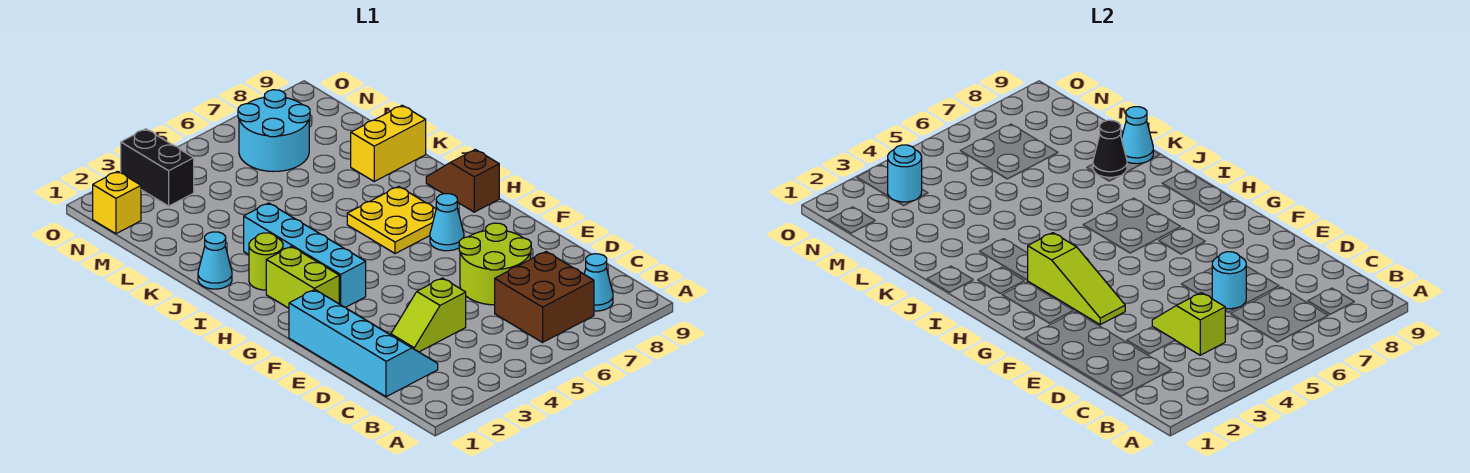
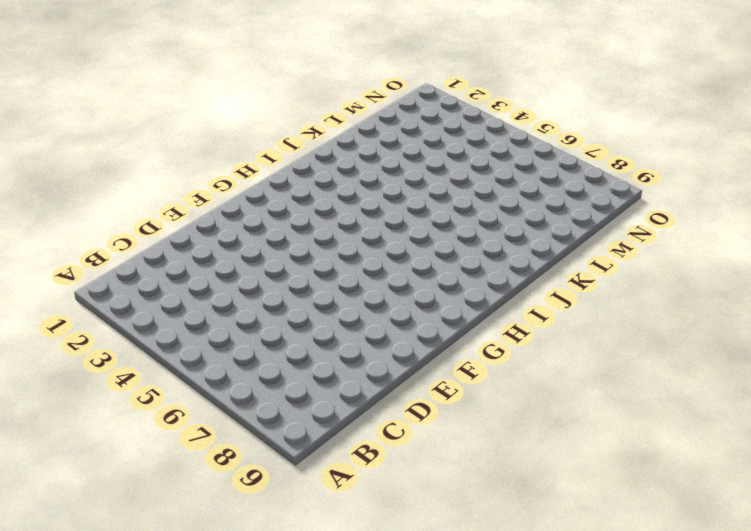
none -> brown 2x2 brick [495,252,594,342]
none -> cyan 1x1 cone [584,254,613,311]
none -> cyan 2x4 slope [289,289,438,397]

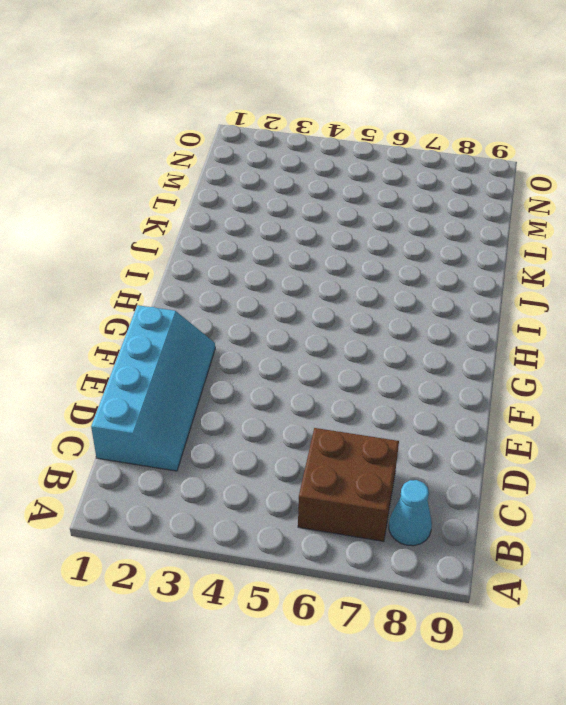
none -> lime 1x2 slope [391,278,466,352]
none -> lime 2x2 round brick [459,223,531,305]
none -> lime 1x2 brick [266,246,339,308]

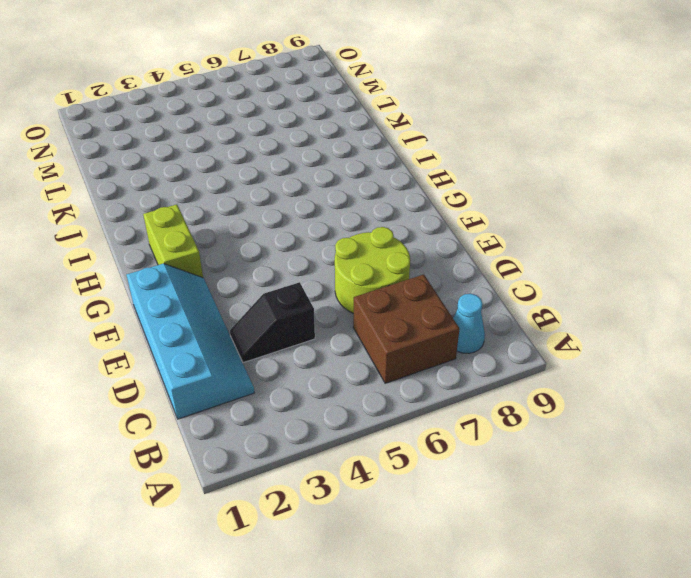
black 1x2 slope [230,282,315,363] -> lime 1x2 slope [391,278,466,352]
none -> cyan 1x4 brick [244,203,366,308]
none -> cyan 1x1 cone [430,194,464,251]
none -> yellow 2x2 plate [347,186,436,254]

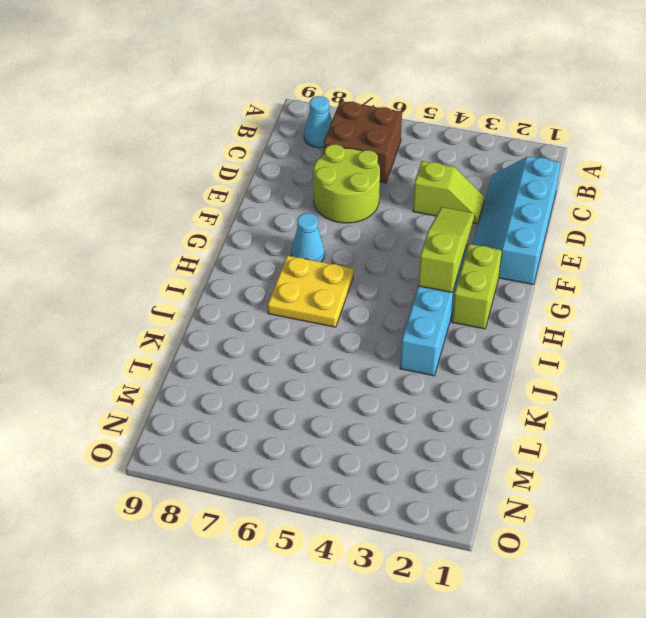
none -> brown 1x2 slope [426,149,499,212]
none -> lime 1x1 round brick [249,233,283,290]
none -> cyan 1x1 cone [198,232,232,289]

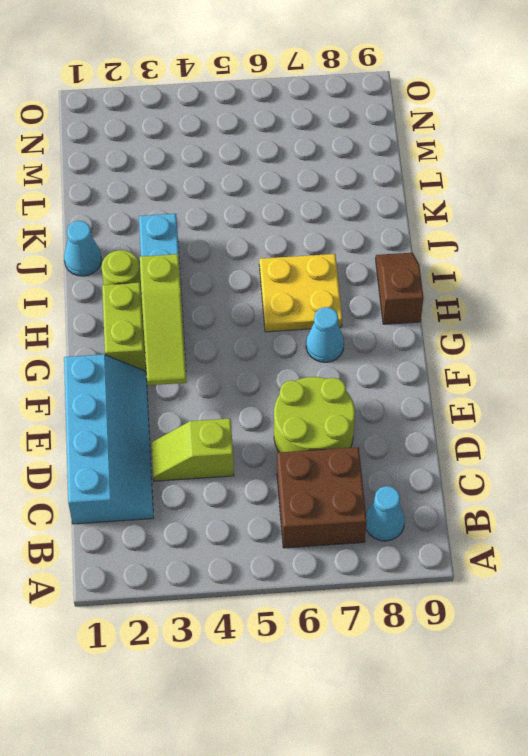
none -> yellow 1x2 brick [351,105,426,181]
none -> cyan 2x2 round brick [238,90,310,171]
none -> yellow 1x1 brick [93,171,141,234]

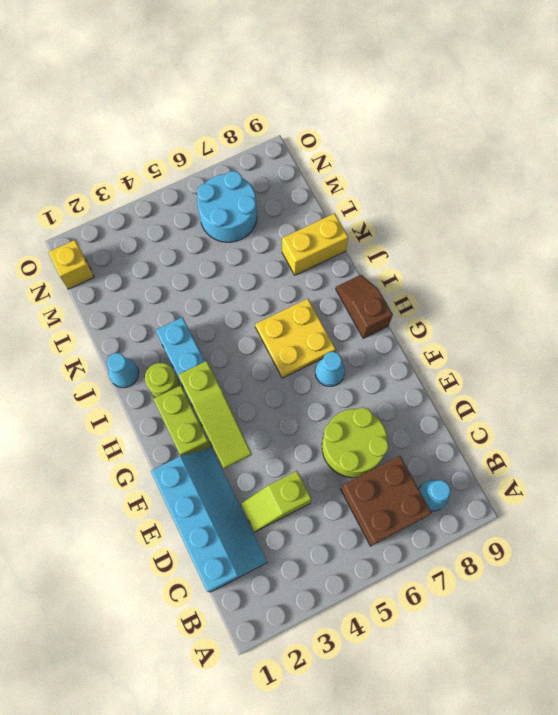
none -> black 1x2 brick [121,129,194,206]
none -> lime 1x2 slope [1152,293,1225,355]
none -> cyan 1x1 round brick [1212,252,1246,309]

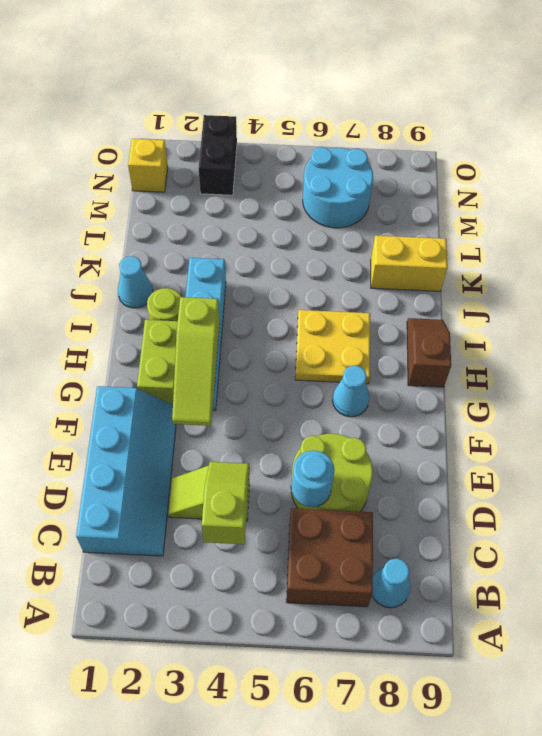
none -> black 1x1 cone [1093,120,1127,177]
none -> cyan 1x1 cone [1122,107,1153,164]
none -> cyan 1x1 round brick [888,145,922,202]

